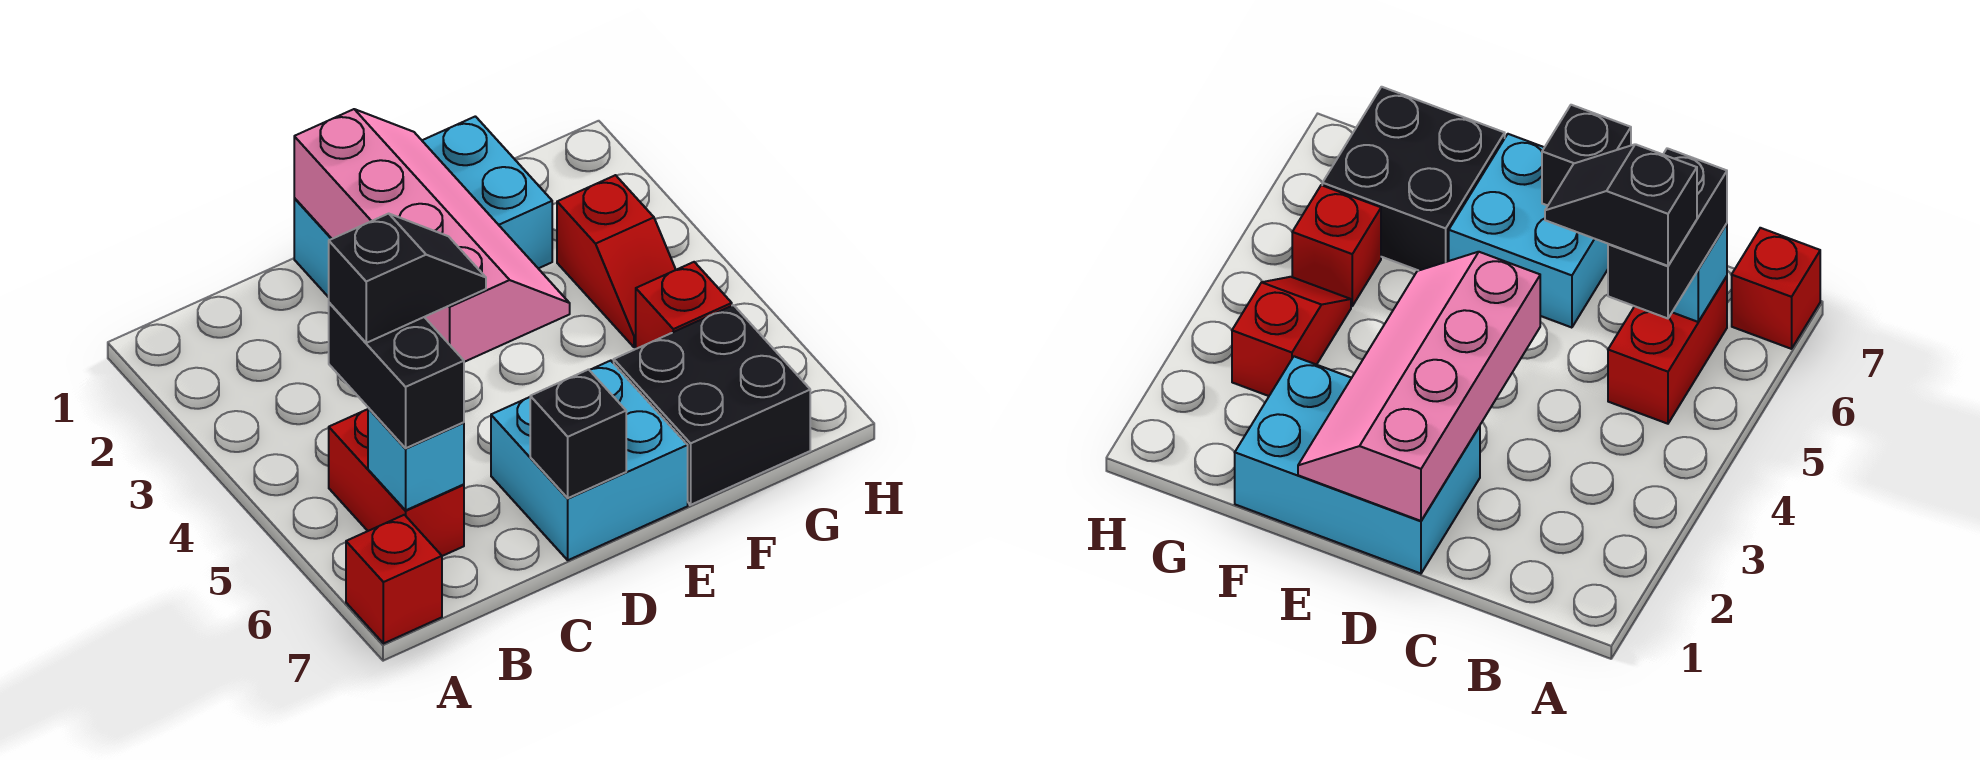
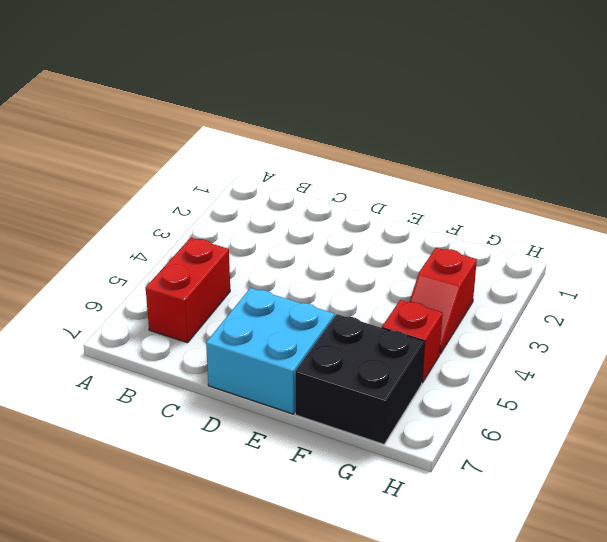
none -> red 1x1 brick [346,515,442,644]
none -> cyan 2x3 brick [294,116,552,297]
none -> cyan 1x1 brick [368,408,464,510]

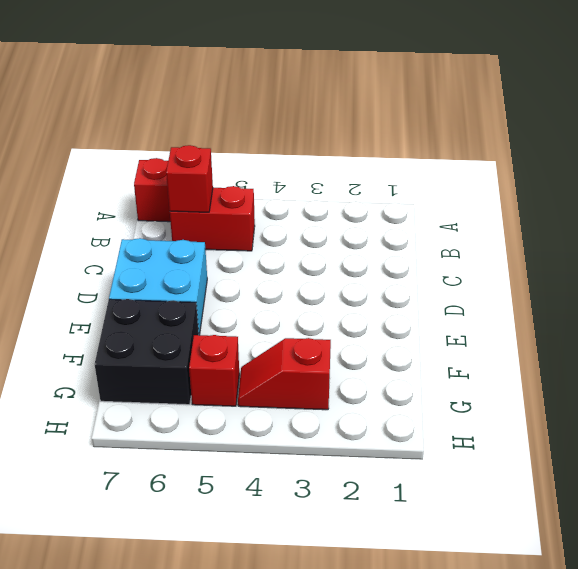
red 1x1 brick [166,145,213,212] -> cyan 1x1 brick [368,408,464,510]
none -> cyan 2x3 brick [294,116,552,297]
none -> pink 2x4 slope [294,109,570,362]
none -> black 1x1 brick [530,369,626,498]

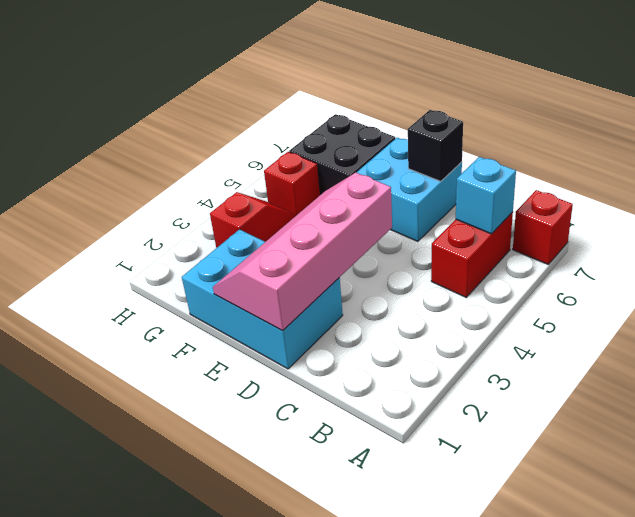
none -> black 1x2 brick [329,303,464,448]
none -> black 1x2 slope [329,214,486,343]

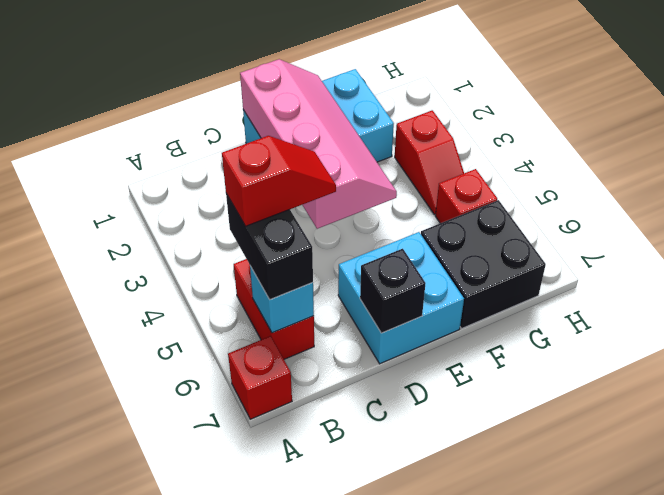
red 1x2 slope [222,136,336,226] -> black 1x2 slope [329,214,486,343]

